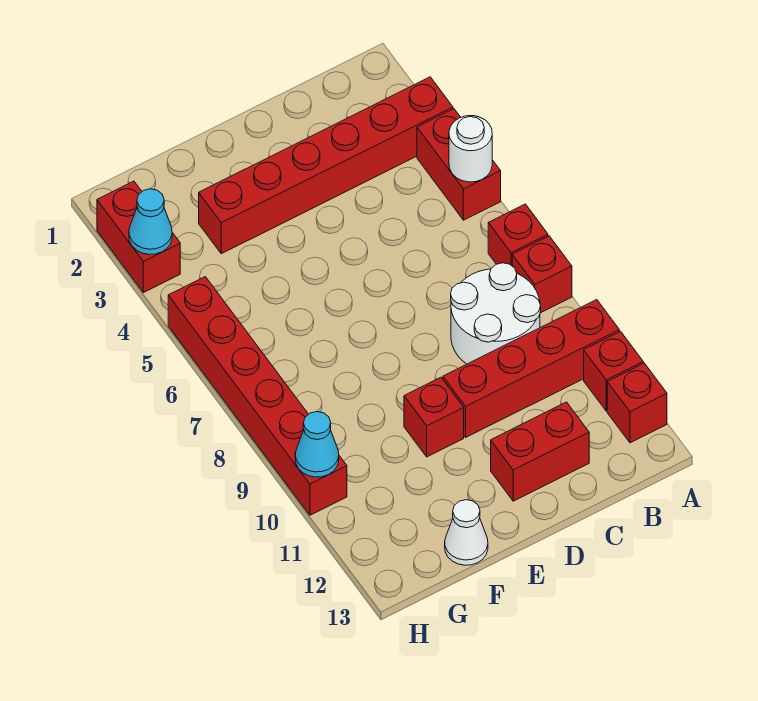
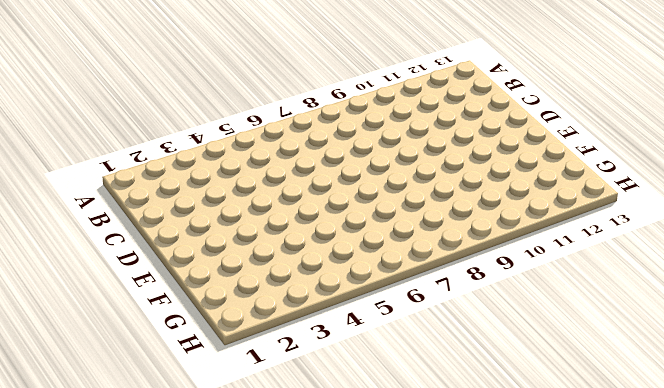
none -> red 1x6 brick [199,77,453,254]
none -> red 1x2 brick [417,109,501,220]
none -> red 1x1 brick [488,204,548,266]

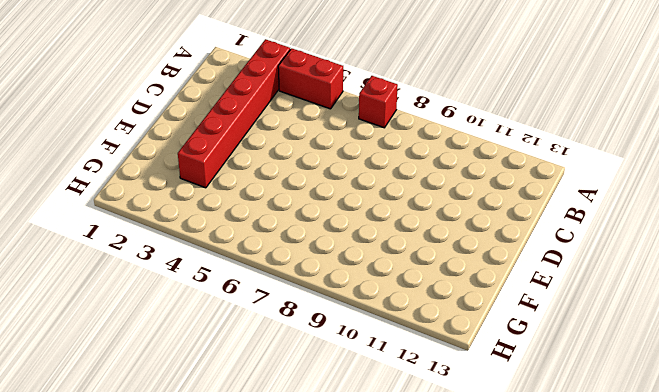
none -> red 1x1 brick [512,236,572,313]
none -> red 1x4 brick [443,300,619,437]
none -> red 1x1 brick [584,331,643,411]

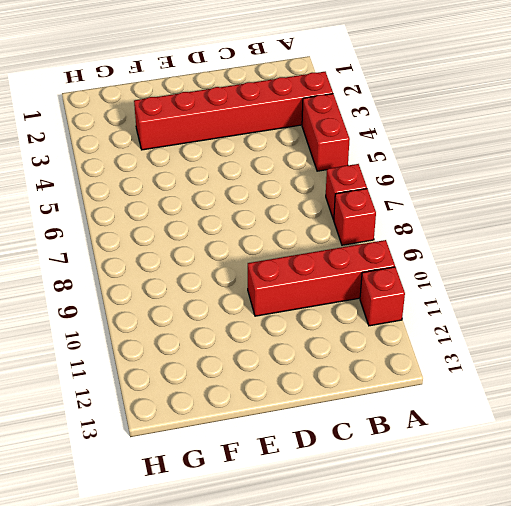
none -> red 1x1 brick [607,363,667,443]
none -> white 2x2 round brick [451,263,541,364]
none -> red 1x2 brick [491,402,589,501]

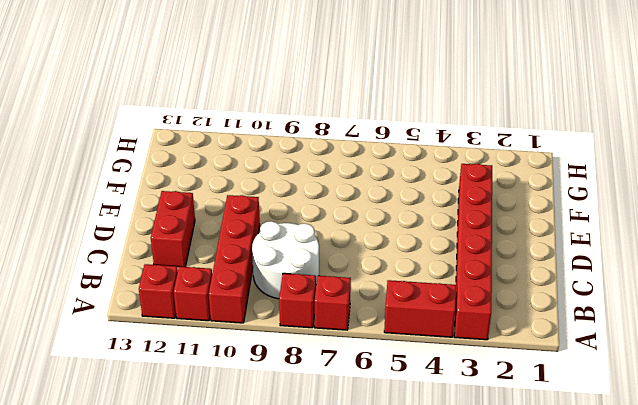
none -> red 1x1 brick [404,377,464,457]
none -> white 1x1 cone [445,500,488,565]
none -> red 1x2 brick [97,181,180,293]

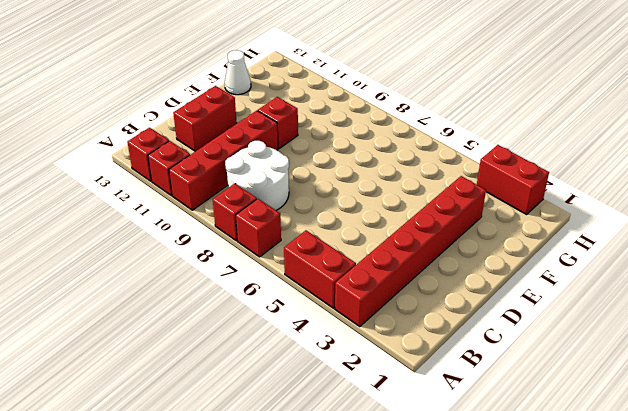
none -> red 1x6 brick [168,277,347,515]
none -> white 1x1 round brick [449,116,492,182]
none -> cyan 1x1 cone [129,189,172,255]

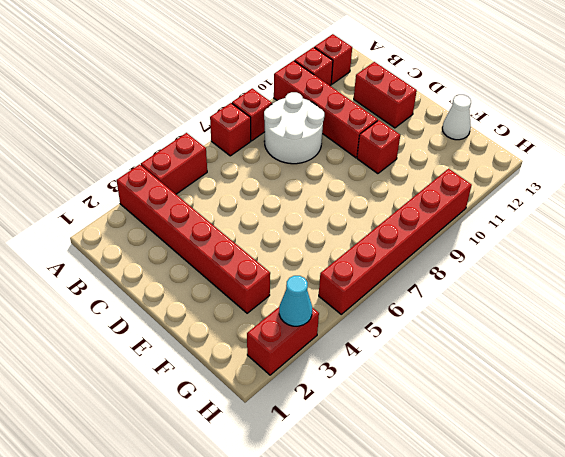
none -> white 1x1 round brick [449,116,492,182]
none -> cyan 1x1 cone [295,412,339,477]

